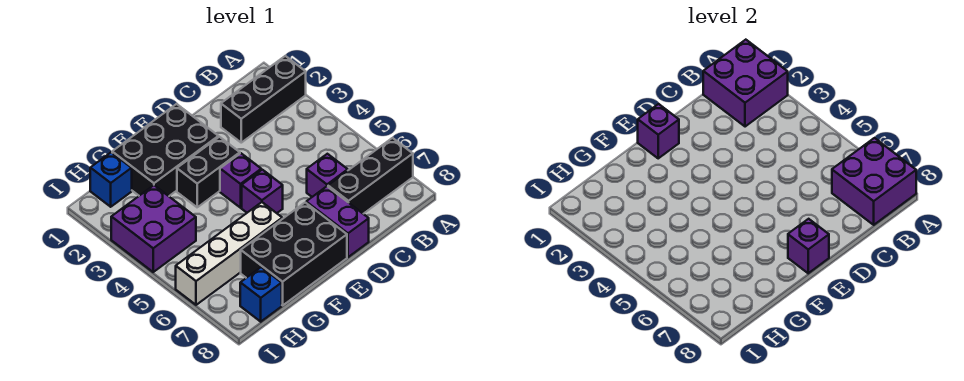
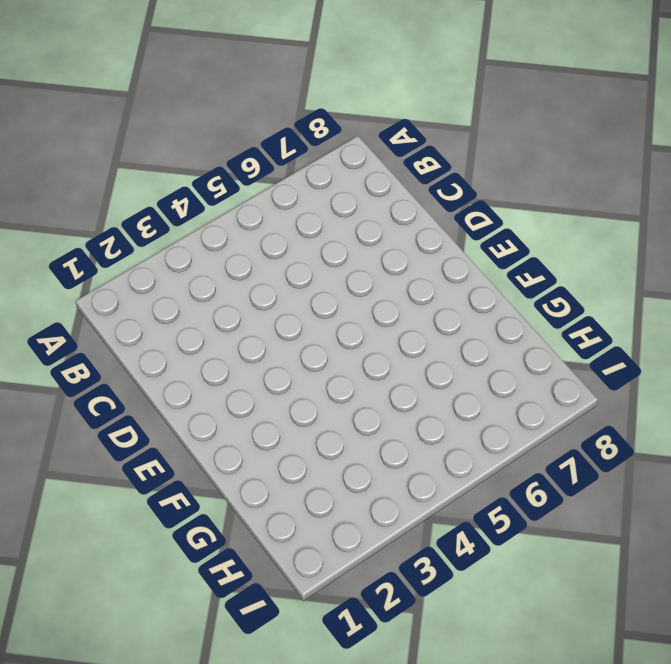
none -> black 1x3 brick [221,56,306,143]
none -> black 1x3 brick [328,138,413,214]
none -> purple 1x1 brick [307,154,348,197]

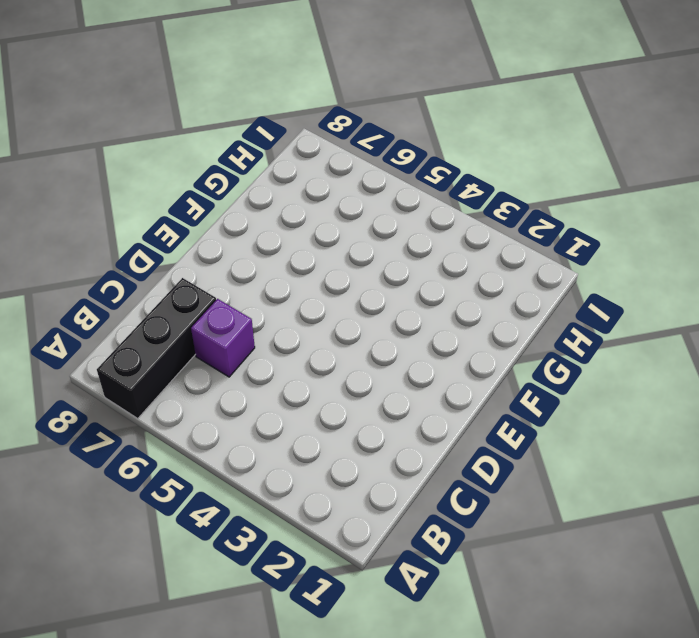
none -> black 1x3 brick [221,56,306,143]
none -> purple 1x2 brick [306,186,369,257]
none -> black 2x3 brick [112,104,218,196]

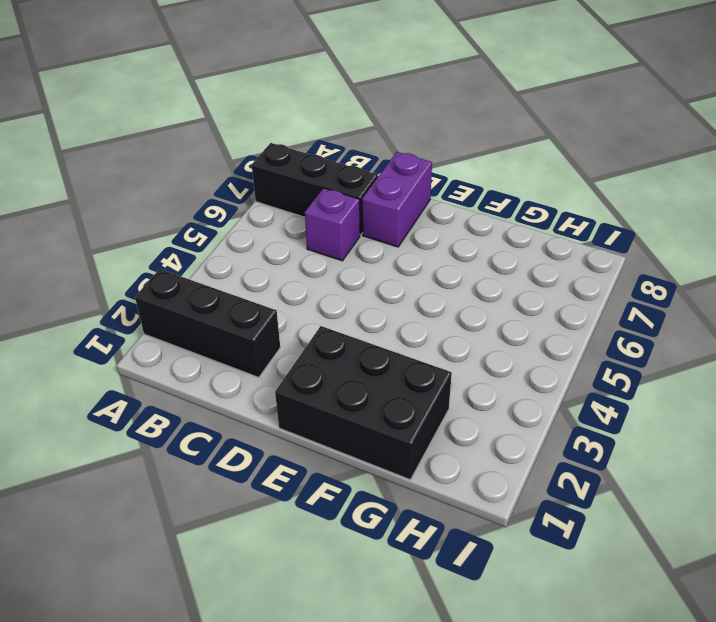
none -> black 1x2 brick [177,137,240,207]
none -> purple 1x1 brick [220,153,261,208]
none -> purple 1x1 brick [242,170,283,213]

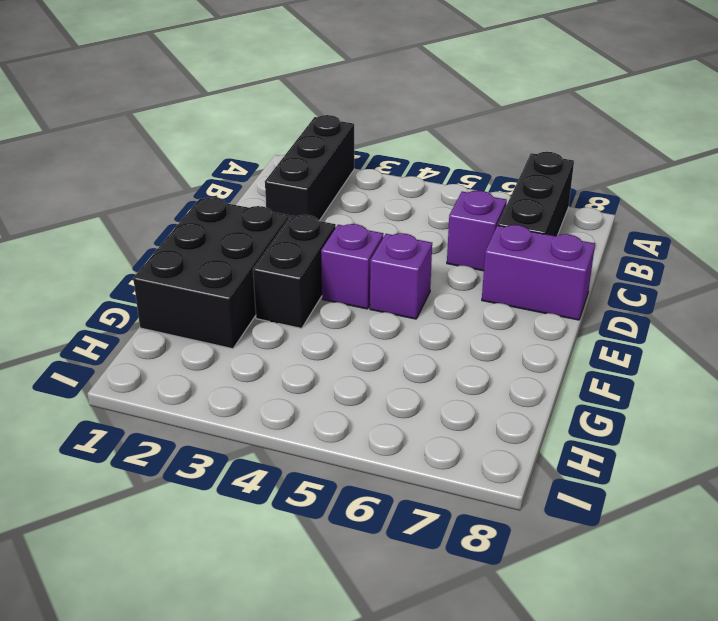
none -> black 2x3 brick [241,203,347,305]
none -> white 1x4 brick [176,202,282,305]
none -> blue 1x1 brick [90,152,132,207]

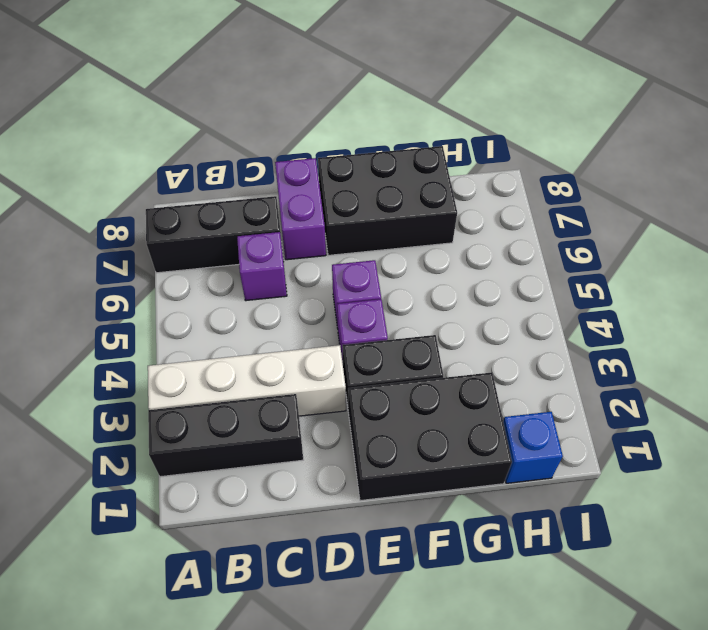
white 1x4 brick [148,345,346,416] -> white 1x4 brick moved to [176,202,282,305]
none -> purple 2x2 brick [111,185,196,272]
none -> blue 1x1 brick [240,267,282,322]
none -> purple 2x2 brick [703,40,788,127]

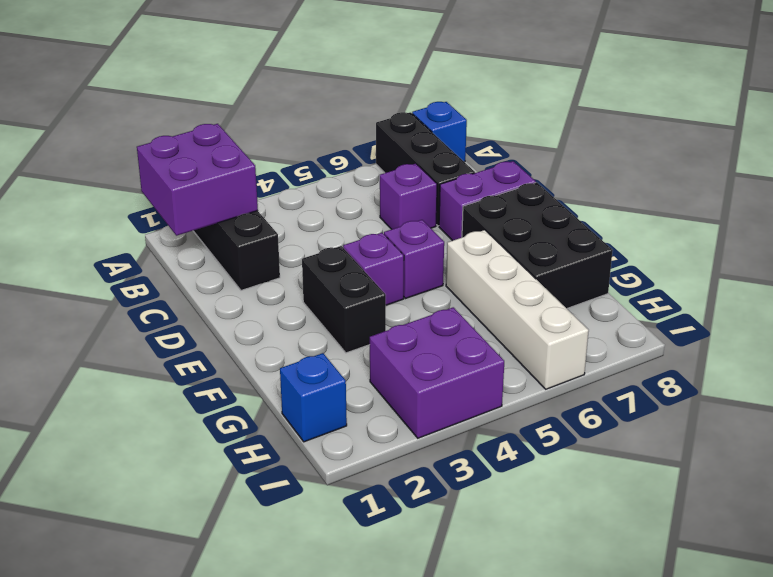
blue 1x1 brick [412,102,467,162] -> blue 1x1 brick moved to [240,267,282,322]
none -> black 2x3 brick [112,104,218,196]
none -> purple 2x2 brick [832,138,916,225]
none -> purple 1x1 brick [638,104,679,158]

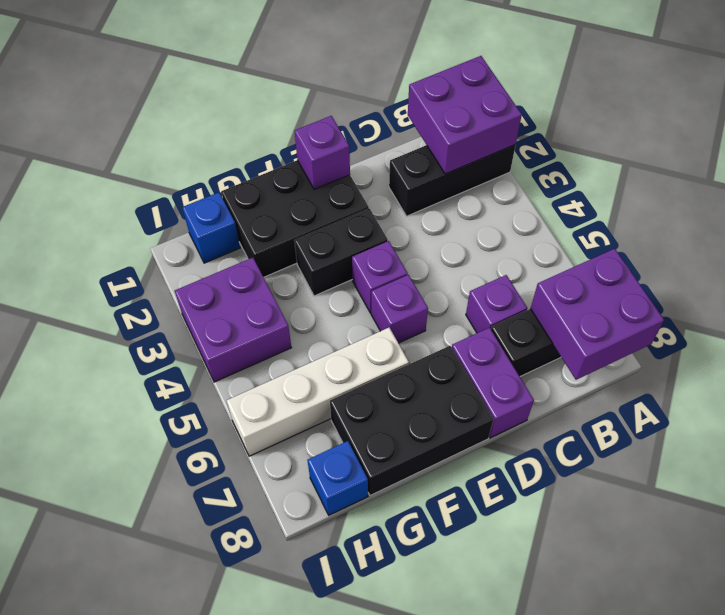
none -> purple 1x1 brick [788,219,829,273]

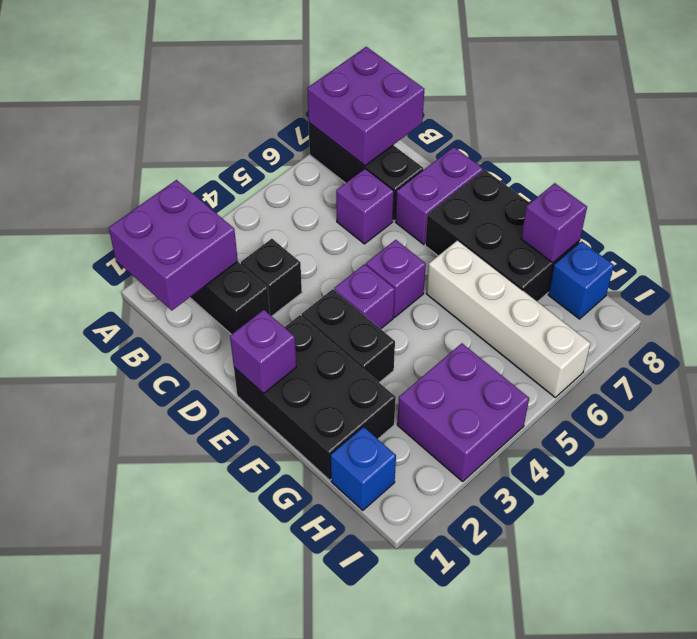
black 1x1 brick [241,239,302,316] -> none
purple 1x1 brick [521,183,587,263] -> purple 1x1 brick moved to [788,219,829,273]

